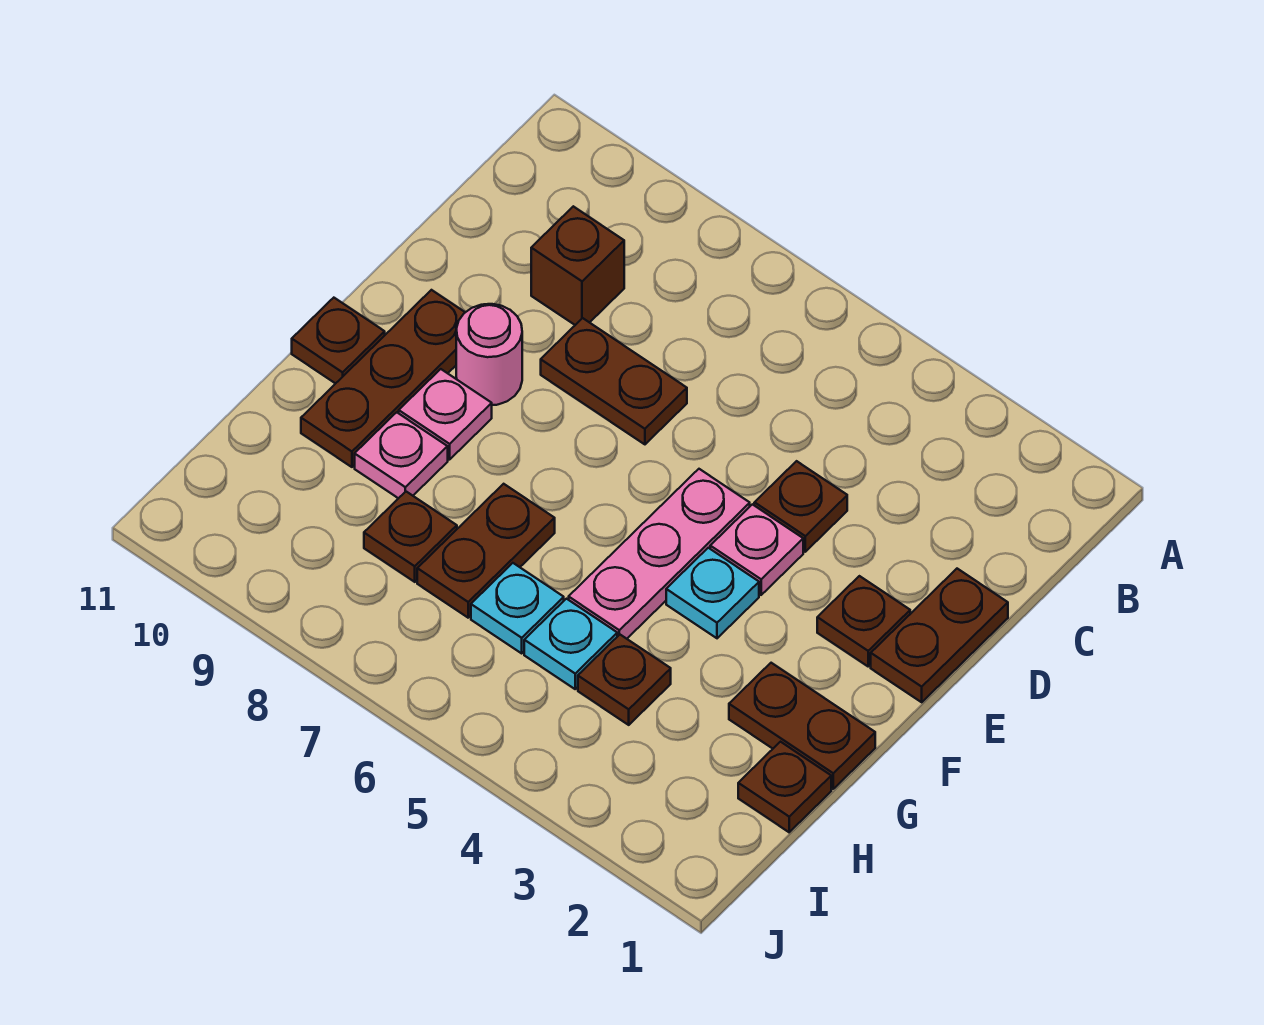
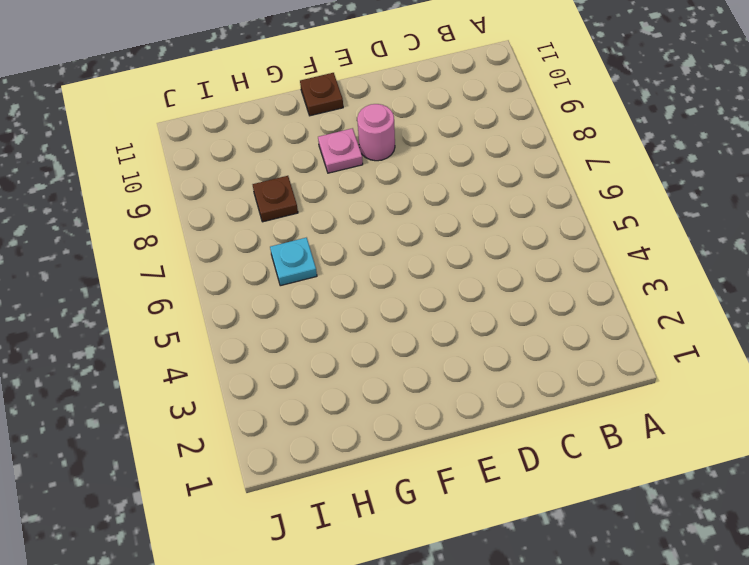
none -> brown 1x1 brick [531,206,624,325]
none -> brown 1x2 plate [871,569,1008,702]
none -> brown 1x1 plate [754,461,847,552]

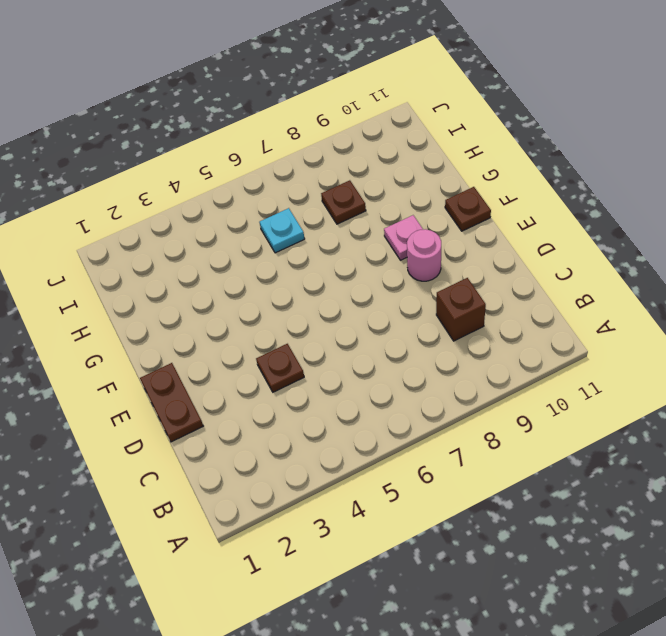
none -> brown 1x2 plate [541,318,687,444]
none -> brown 1x1 plate [817,576,910,666]
none -> pink 1x1 plate [710,504,803,595]

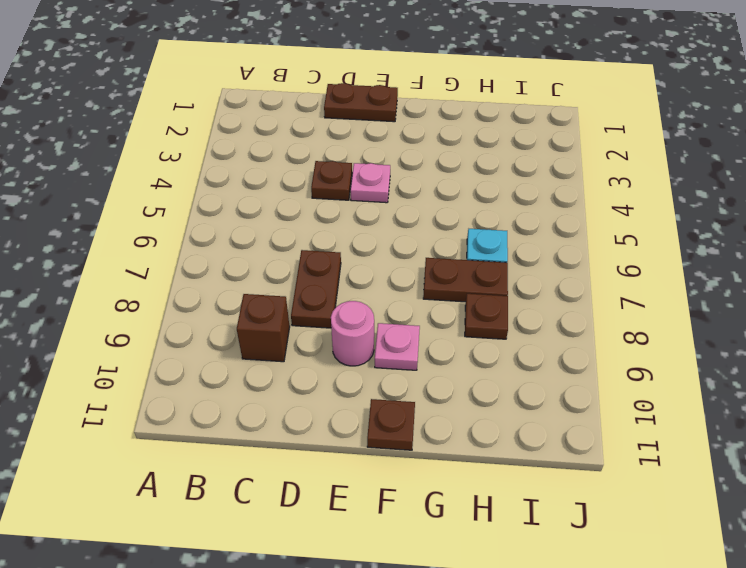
none -> brown 1x1 plate [817,576,910,666]
none -> pink 1x3 plate [569,469,750,639]
none -> brown 1x3 plate [301,290,465,467]

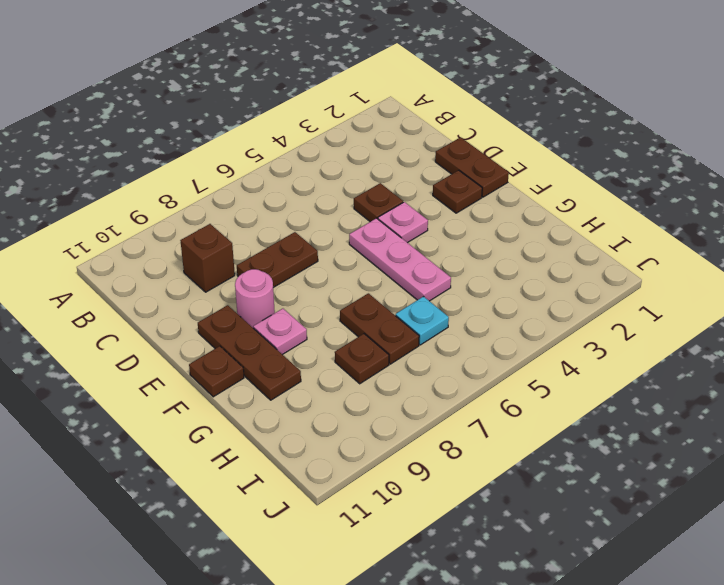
none -> cyan 1x1 plate [666,548,759,638]
none -> brown 1x2 plate [729,663,875,789]
none -> pink 1x1 plate [355,412,448,498]

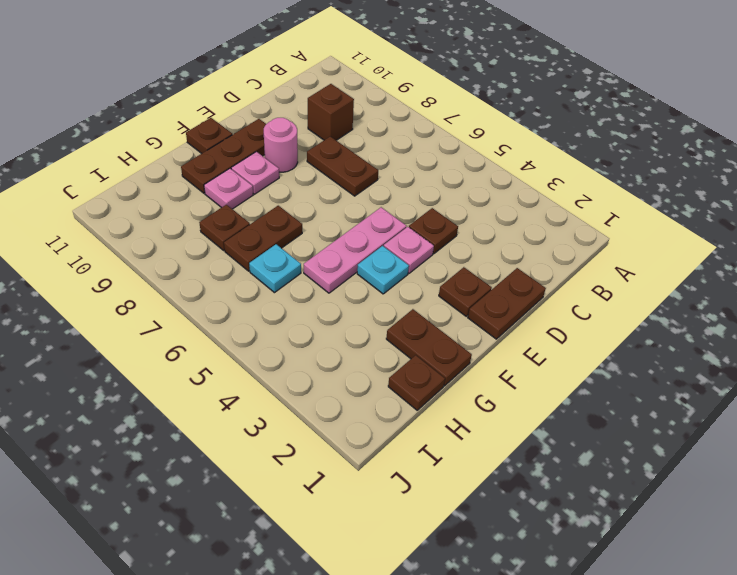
none -> brown 1x1 plate [578,635,671,725]
none -> cyan 1x1 plate [524,599,617,689]

